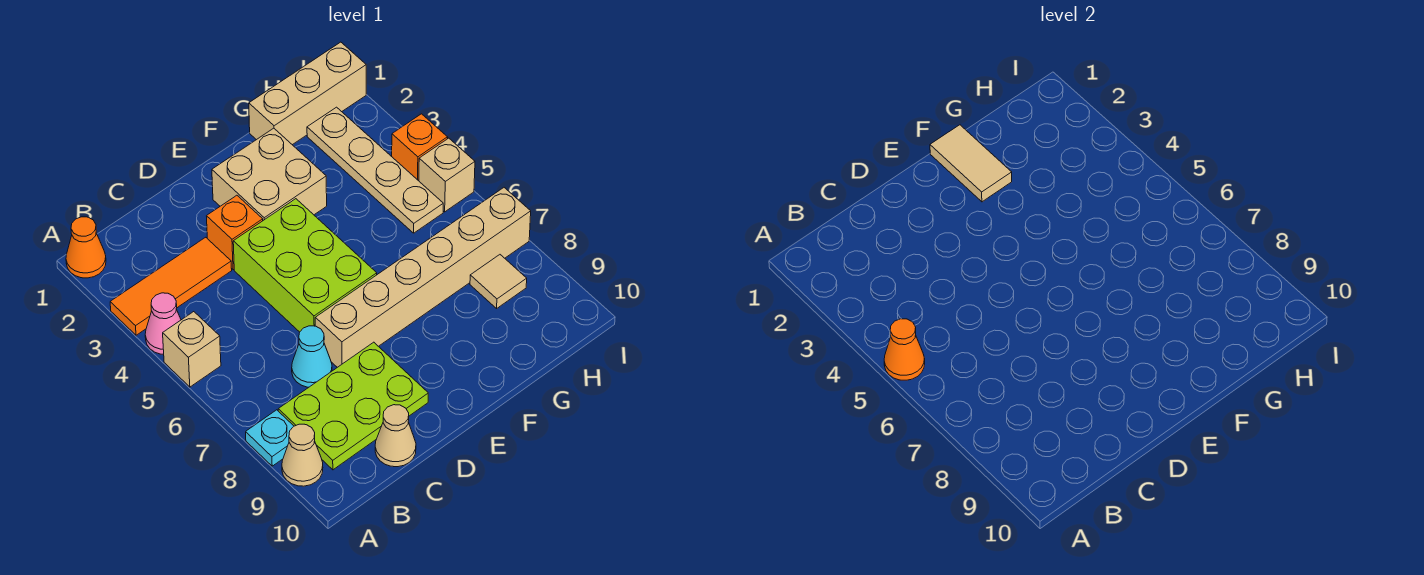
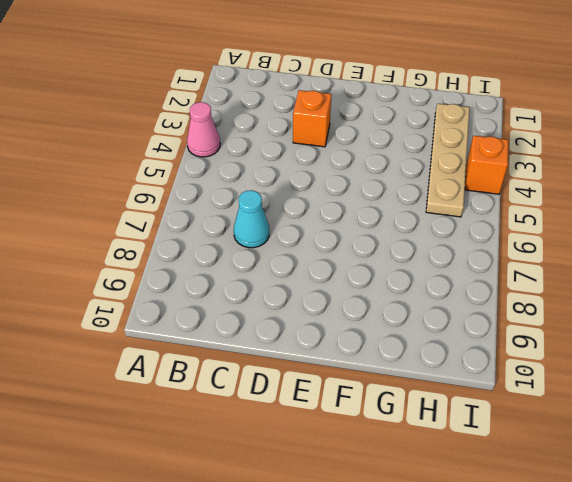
none -> orange 1x1 cone [66,217,106,278]
none -> orange 1x3 tile [110,237,232,335]
none -> tan 1x1 brick [163,312,221,387]

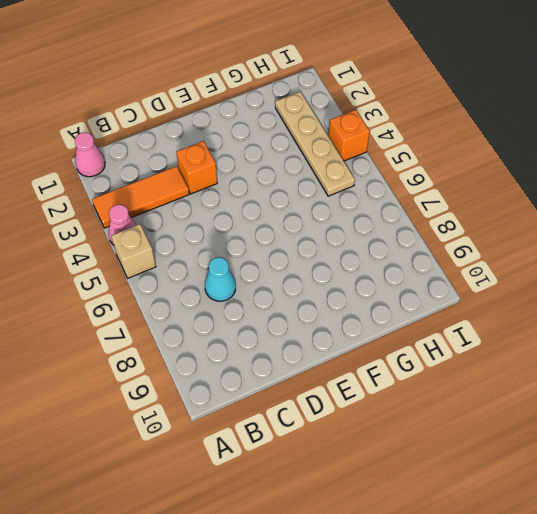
pink 1x1 cone [75,132,105,177] -> orange 1x1 cone [66,217,106,278]
none -> cyan 1x1 plate [246,410,294,466]
none -> tan 1x1 cone [282,424,323,486]
none -> lime 2x3 plate [278,342,428,470]

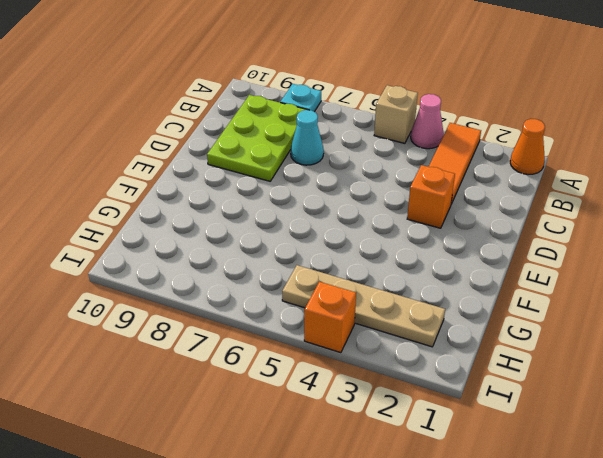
none -> tan 1x1 cone [282,424,323,486]
none -> tan 1x1 cone [375,405,416,467]
none -> lime 2x3 brick [233,199,377,332]

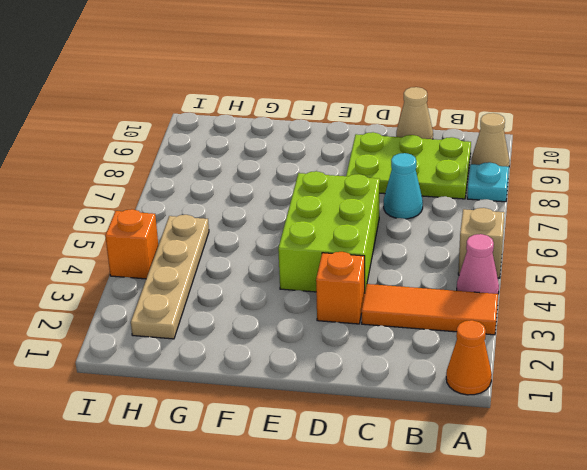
none -> tan 1x6 brick [315,188,531,367]
none -> tan 2x2 brick [212,128,327,220]
none -> tan 1x3 brick [249,42,366,145]

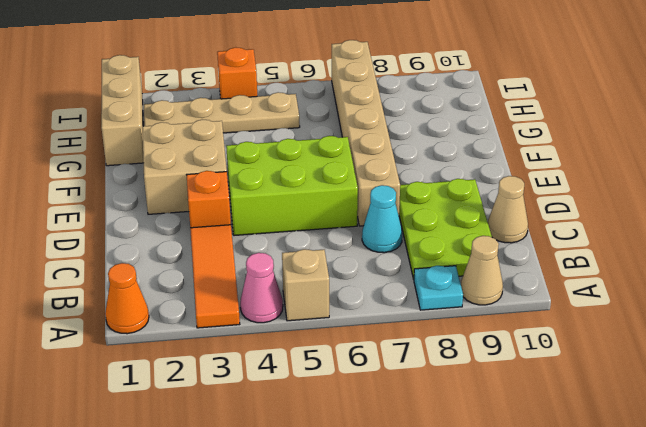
none -> tan 1x1 tile [470,255,527,308]
none -> tan 1x1 brick [419,138,475,212]
none -> orange 1x1 cone [884,319,925,380]

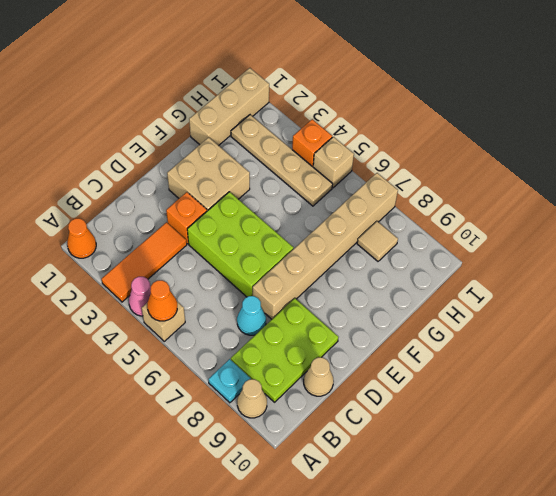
none -> tan 1x2 tile [930,125,1012,202]

